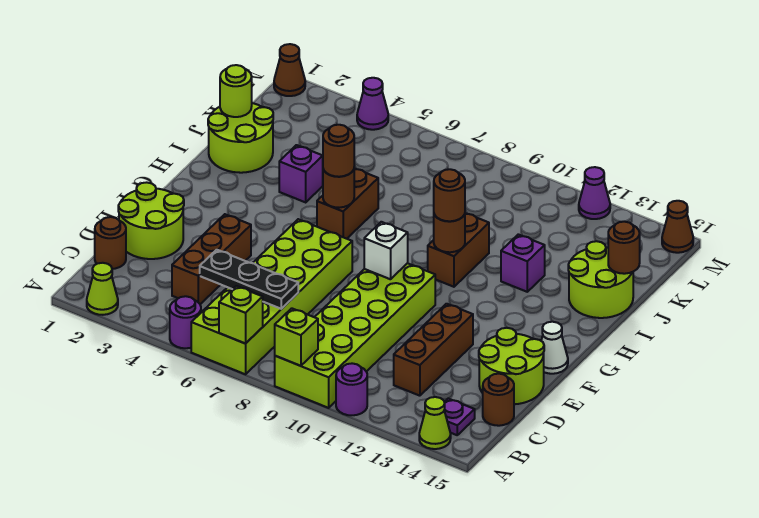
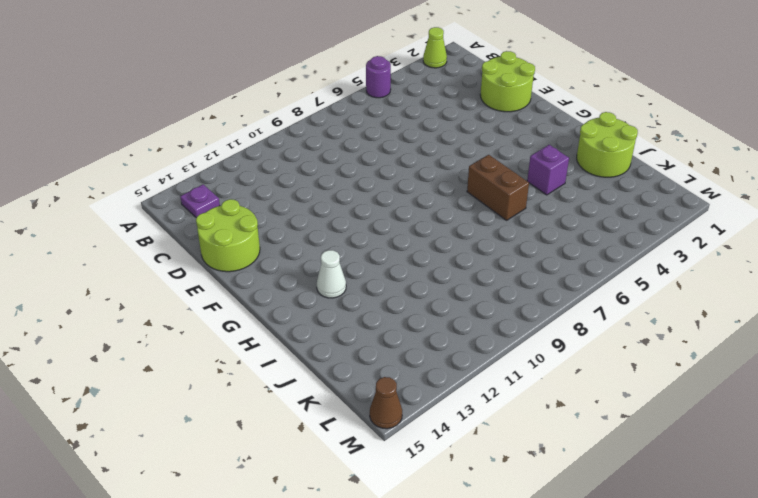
white 1x1 cone [317,250,346,298] -> white 1x1 cone moved to [541,322,568,374]
none -> lime 2x6 brick [191,219,352,374]
none -> lime 2x6 brick [275,263,435,408]
none -> purple 1x1 round brick [336,363,367,415]
none -> lime 1x1 cone [419,397,451,449]

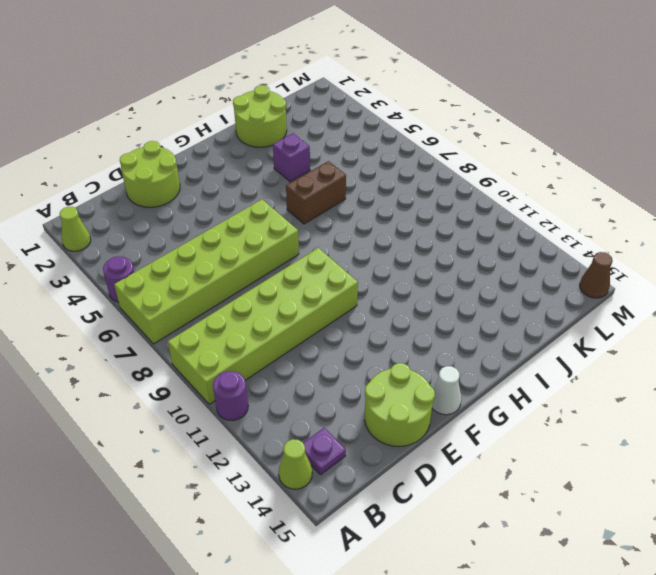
none -> brown 1x1 round brick [95,217,126,269]
none -> brown 1x3 brick [172,214,251,304]
none -> brown 1x3 brick [394,304,473,396]
none -> brown 1x1 round brick [483,374,514,426]

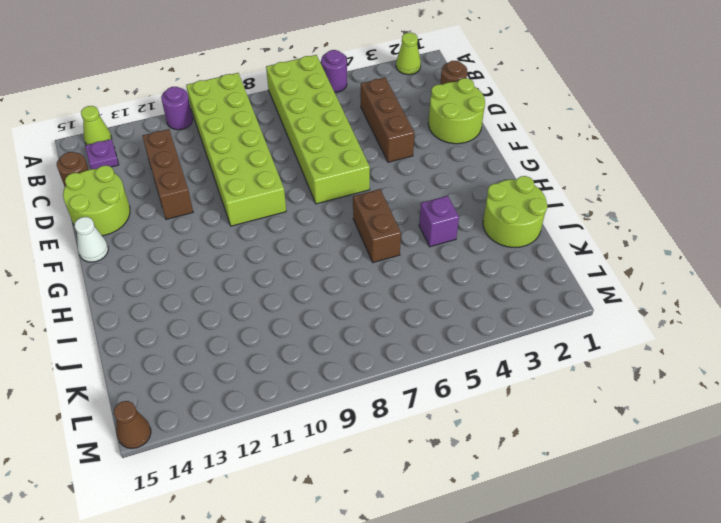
none -> brown 1x2 brick [428,213,489,287]
none -> purple 1x1 brick [501,234,545,292]
none -> lime 2x2 round brick [568,241,633,318]
none -> brown 1x1 cone [274,44,305,96]

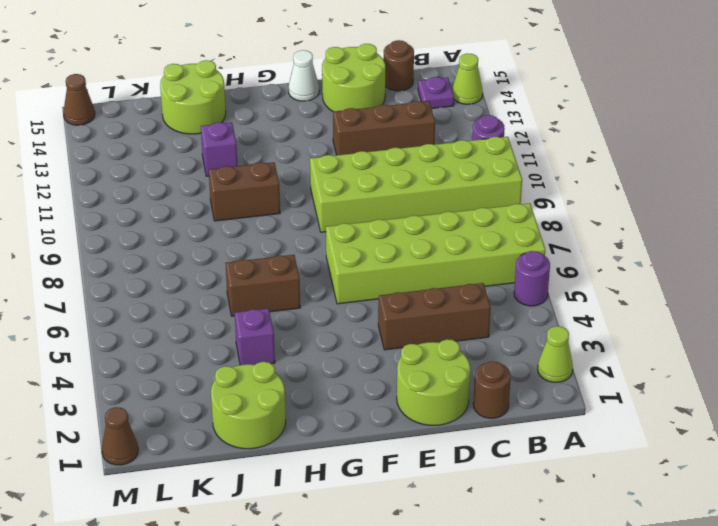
none -> purple 1x1 cone [357,78,388,130]
none -> purple 1x1 cone [579,167,610,219]
none -> lime 1x1 brick [219,286,263,344]
none -> lime 1x1 brick [275,308,318,366]

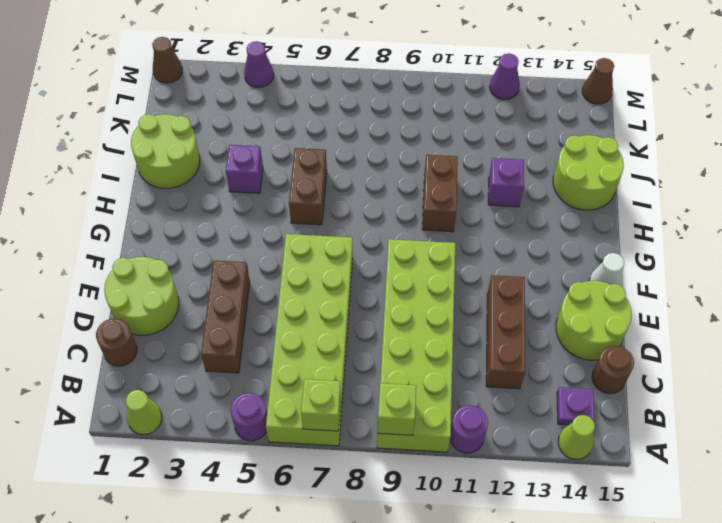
none -> black 1x3 plate [200,250,298,309]
none -> white 1x1 brick [364,222,408,279]
none -> brown 1x1 round brick [323,169,354,208]
none -> brown 1x1 round brick [434,214,465,252]

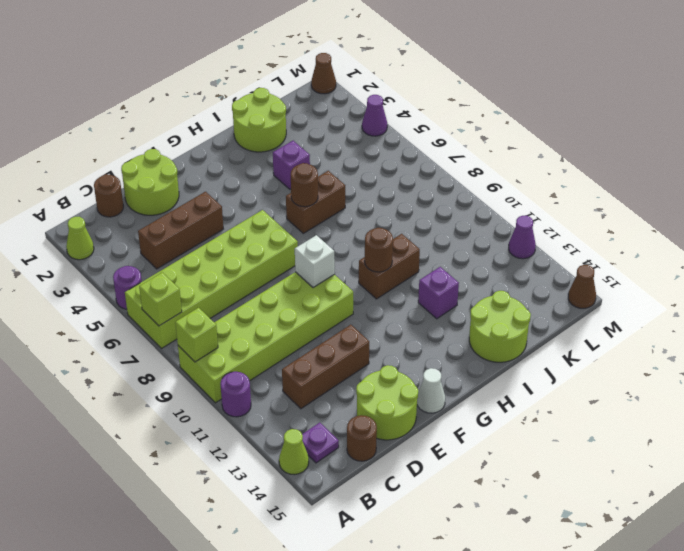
none -> black 1x3 plate [200,250,298,309]
none -> lime 1x1 round brick [220,65,252,117]
none -> brown 1x1 round brick [608,222,640,274]
none -> brown 1x1 round brick [323,125,354,177]

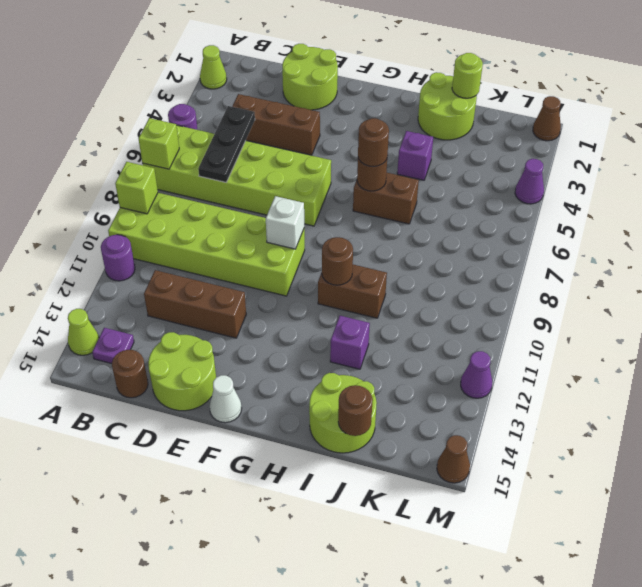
none -> brown 1x1 round brick [95,217,126,269]
none -> brown 1x1 round brick [434,169,465,221]

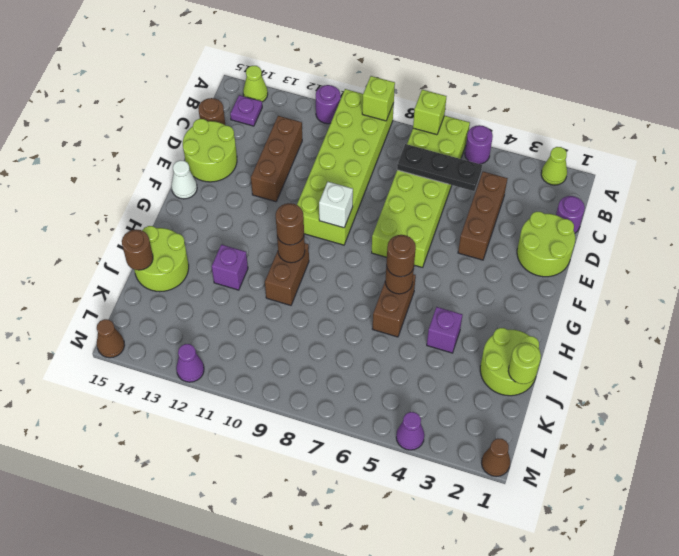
purple 1x1 round brick [556,196,585,233] -> brown 1x1 round brick [95,217,126,269]

